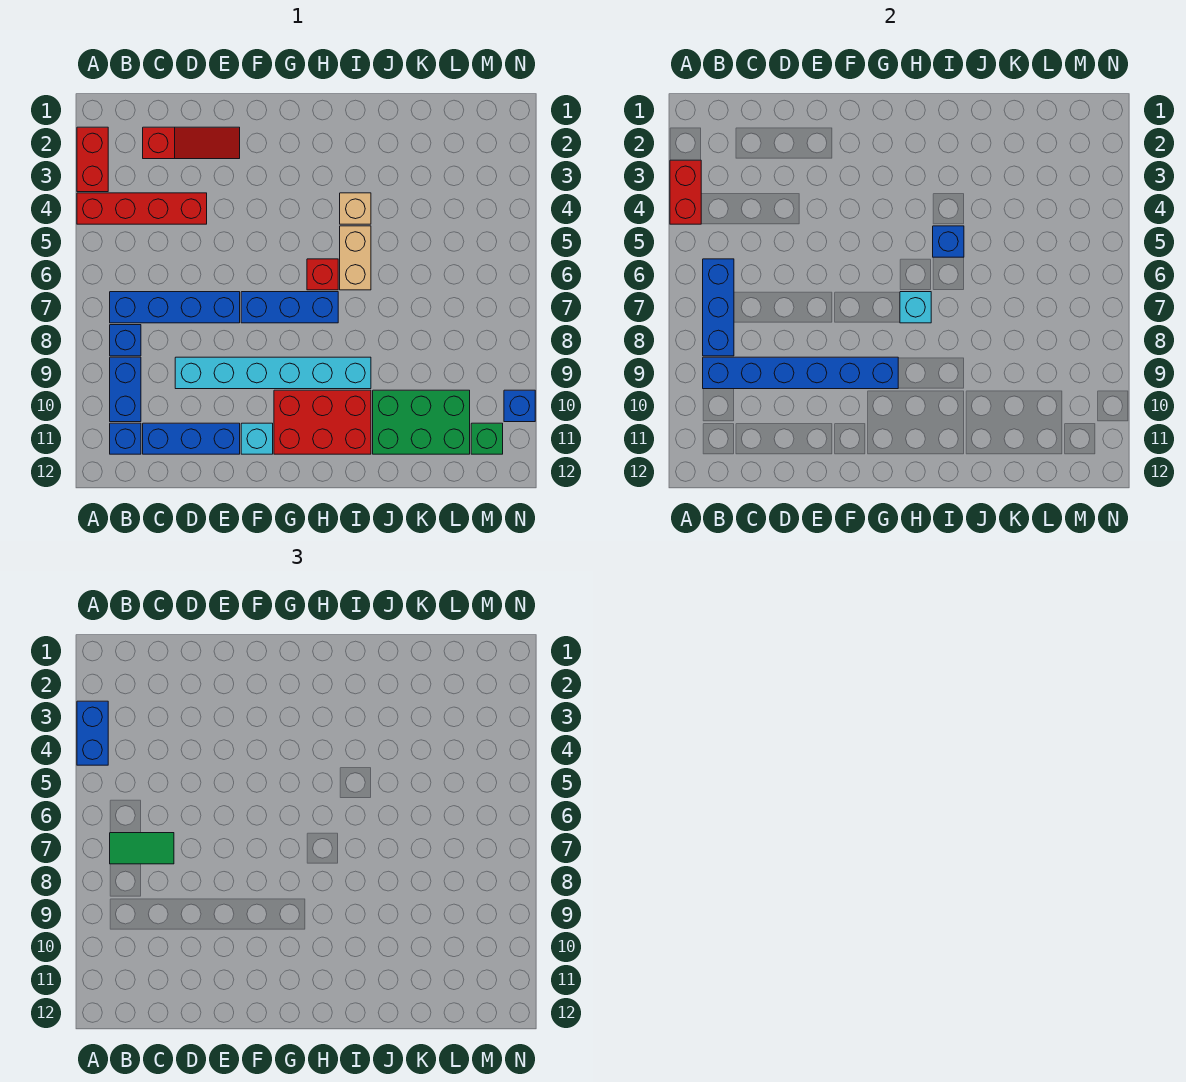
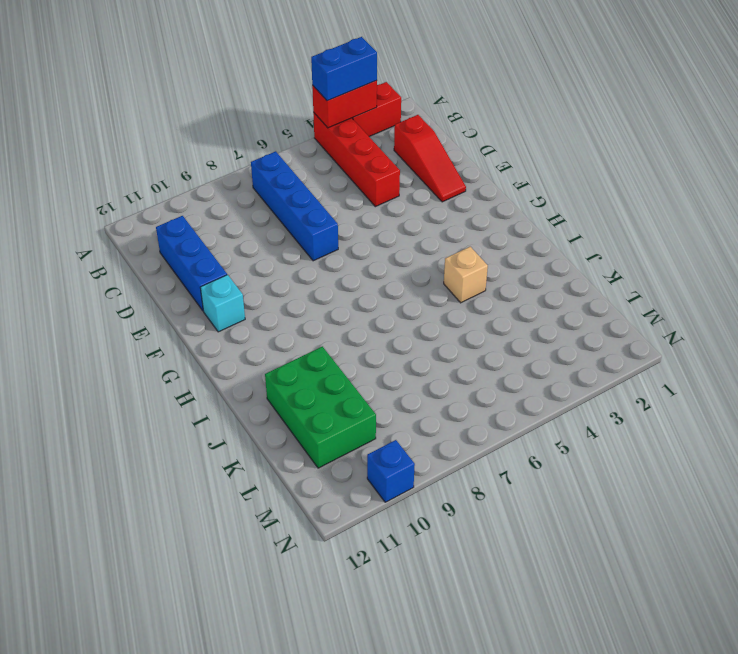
none -> blue 1x1 brick [110,325,141,356]
none -> blue 1x2 brick [110,357,141,422]
none -> blue 1x1 brick [110,423,141,454]

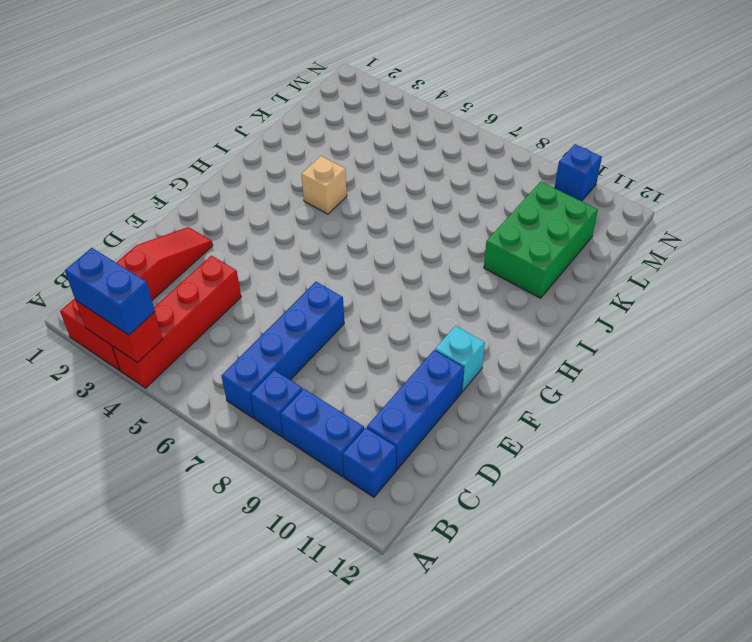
none -> cyan 1x6 brick [175,357,371,389]
none -> blue 1x3 brick [241,292,338,323]
none -> red 2x3 brick [274,390,371,454]

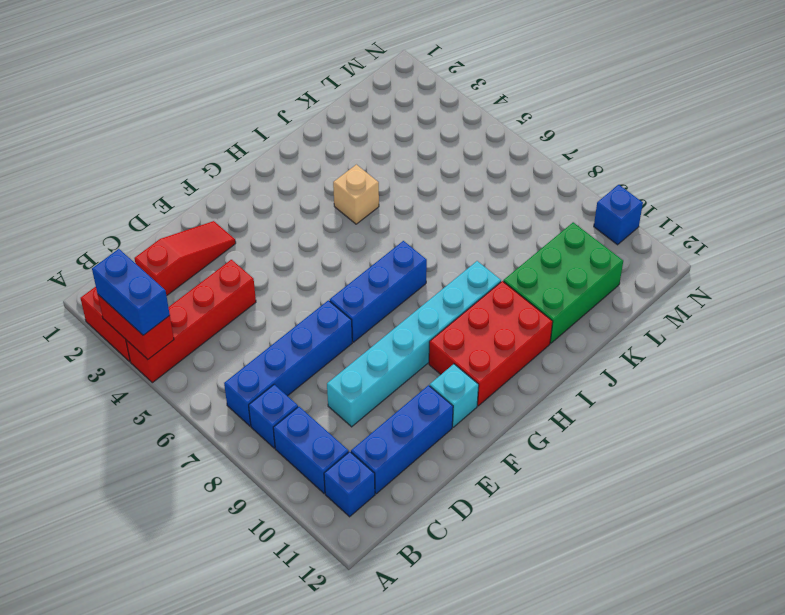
none -> red 1x1 brick [307,259,338,290]
none -> tan 1x2 brick [340,226,371,290]
none -> green 1x1 brick [471,423,503,454]

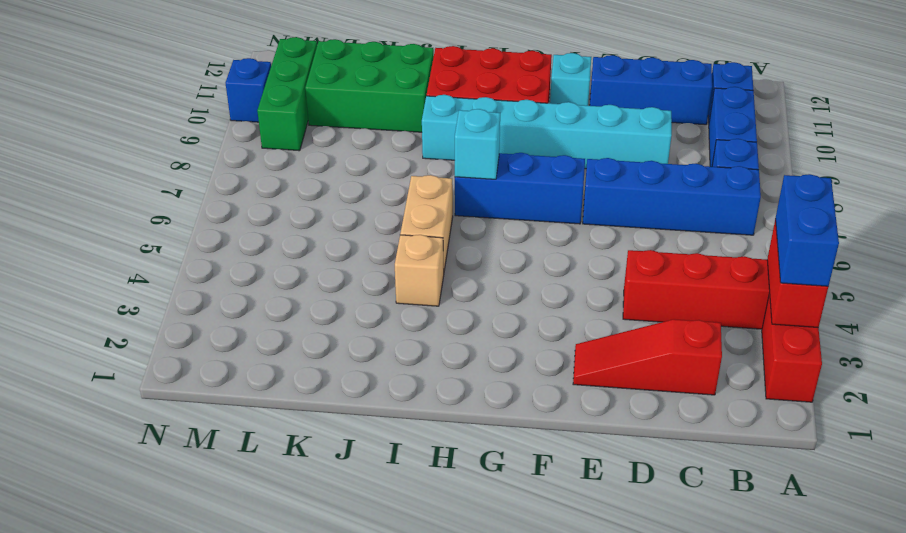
green 1x3 brick [257,37,317,151] -> green 1x1 brick [471,423,503,454]
none -> red 1x1 brick [307,259,338,290]
none -> blue 1x3 brick [703,259,734,356]
none -> blue 1x6 brick [703,357,898,389]

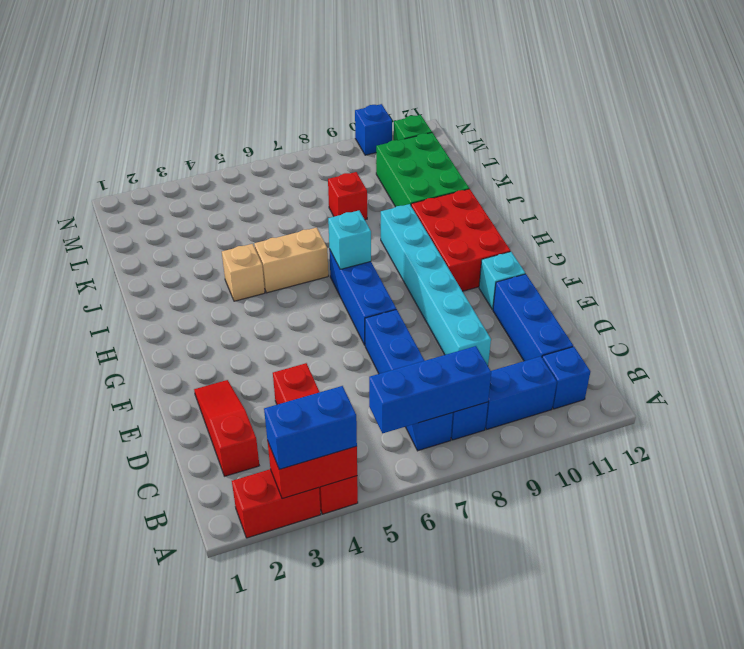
red 1x1 brick [328,172,367,220] -> red 1x1 brick moved to [307,259,338,290]
none -> blue 1x6 brick [703,357,898,389]
none -> blue 1x1 brick [933,226,964,257]
none -> green 1x2 tile [110,833,174,864]

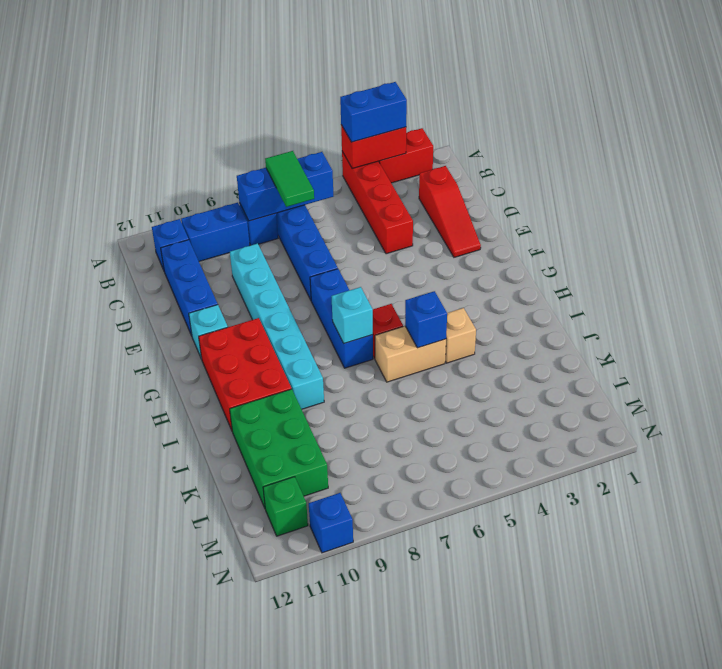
none -> blue 1x6 brick [703,357,898,389]

